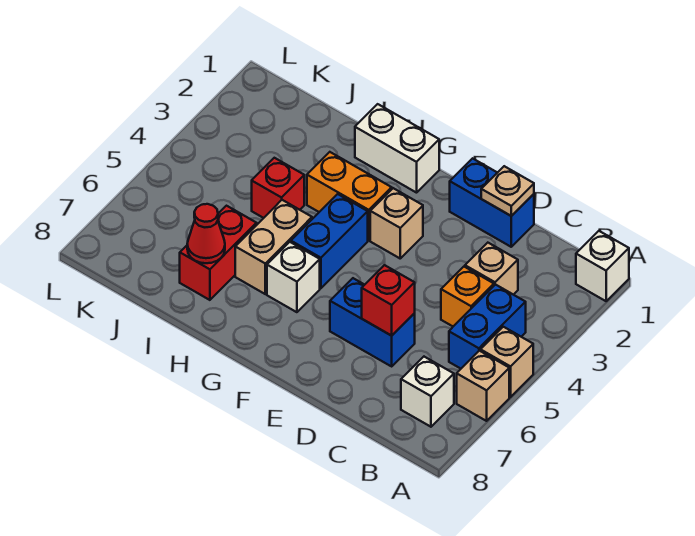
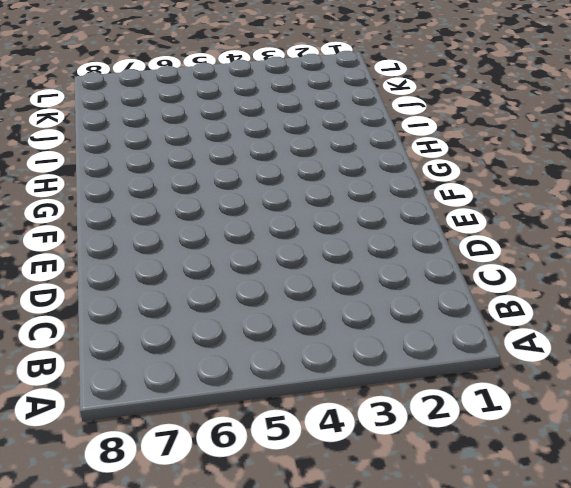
none -> white 1x1 brick [576,231,629,301]
none -> tan 1x1 brick [480,327,533,397]
none -> tan 1x1 brick [457,351,509,421]

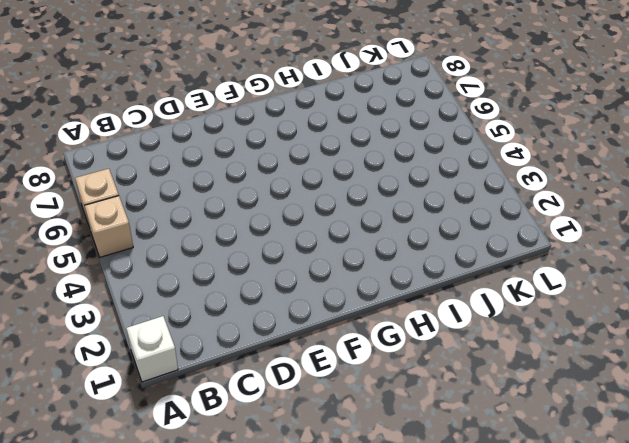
none -> blue 1x2 brick [449,285,526,369]
none -> white 1x1 brick [401,357,454,427]
none -> tan 1x1 brick [465,243,518,295]

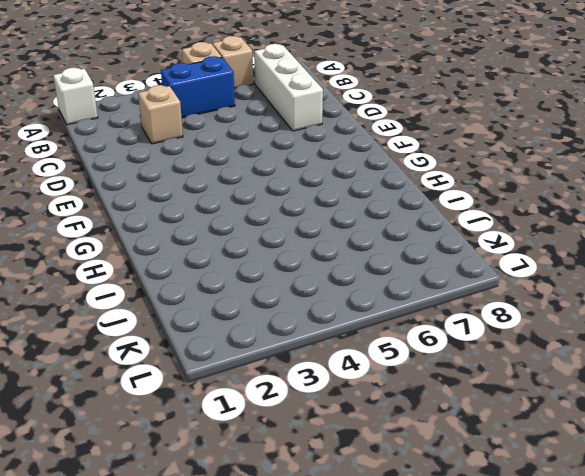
white 1x3 brick [254,44,323,131] -> white 1x1 brick [401,357,454,427]
none -> orange 1x1 brick [441,267,494,326]
none -> blue 1x2 brick [450,158,534,247]
none -> blue 1x2 brick [330,278,415,366]

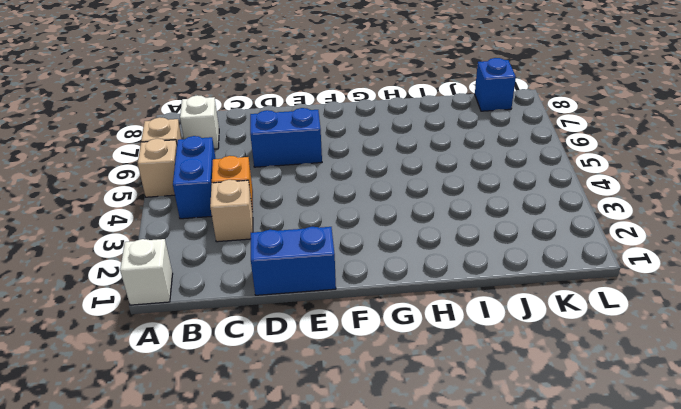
blue 1x1 brick [475,58,516,111] -> none
none -> tan 1x1 brick [370,188,423,258]
none -> white 1x2 brick [355,104,439,193]
none -> orange 1x2 brick [307,152,392,240]

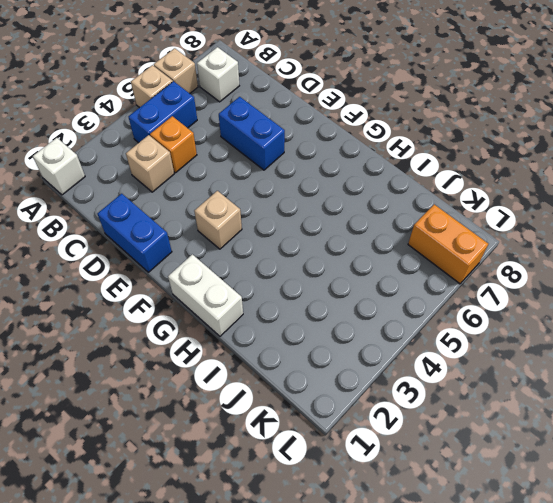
orange 1x2 brick [408,204,488,284] -> orange 1x2 brick moved to [307,152,392,240]
none -> blue 1x2 brick [291,194,368,288]
none -> white 1x1 brick [267,242,320,312]
none -> tan 1x2 brick [235,200,312,294]

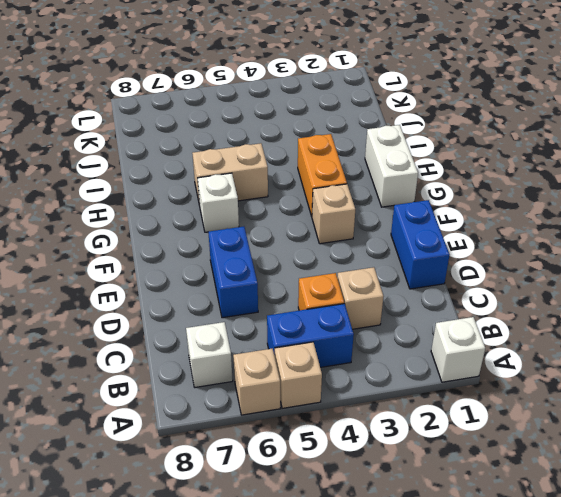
none -> blue 1x2 brick [291,194,368,288]
none -> red 1x1 brick [252,158,304,218]
none -> red 1x2 brick [180,206,257,300]

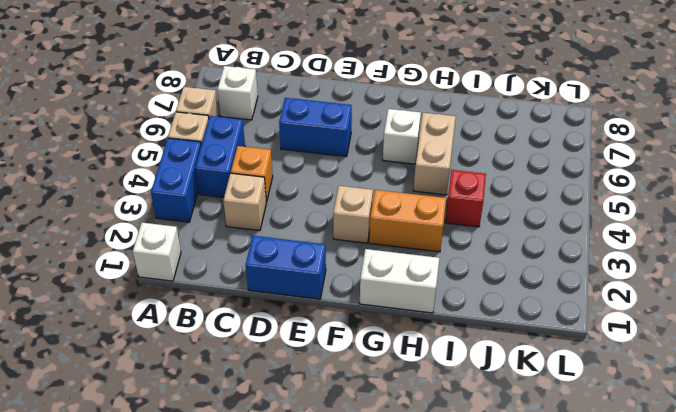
blue 1x2 brick [151,138,201,222] -> blue 1x2 brick moved to [291,194,368,288]
none -> red 1x2 brick [180,206,257,300]
none -> tan 1x1 plate [481,166,534,216]
none -> red 1x1 brick [362,265,415,336]

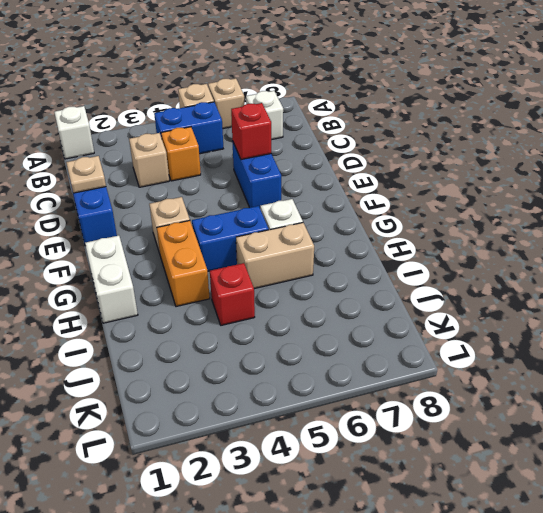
none -> red 1x2 brick [180,206,257,300]
none -> red 1x1 cone [187,204,225,263]

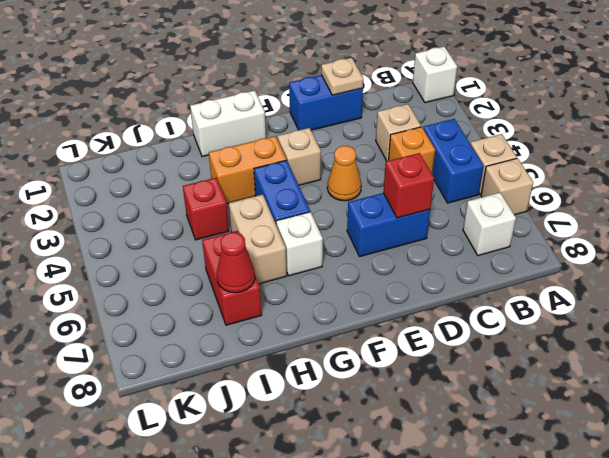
orange 1x1 cone [327,146,361,201] -> none

